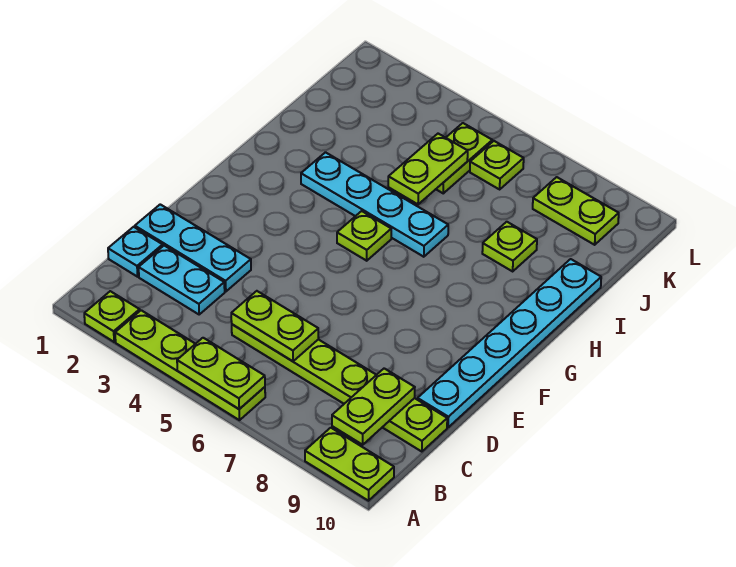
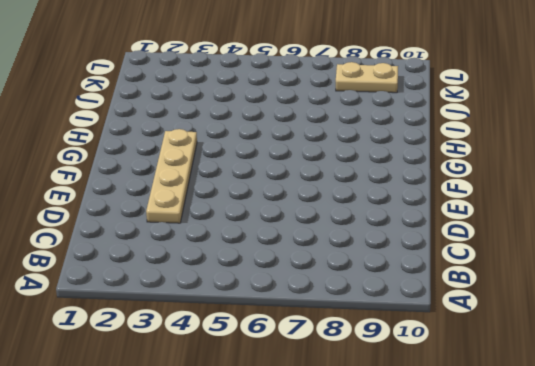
tan 1x4 plate [146,129,197,223] -> cyan 1x3 plate [135,204,251,292]
tan 1x2 plate [336,62,398,93] -> lime 1x2 plate [533,177,619,245]
none -> lime 1x1 plate [84,291,140,342]
none -> lime 1x4 plate [115,310,265,420]
none -> lime 1x2 plate [305,428,394,501]

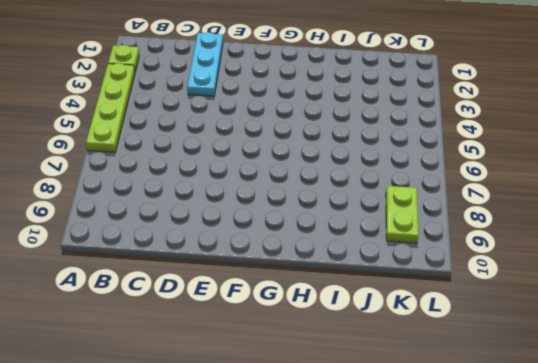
none -> lime 1x2 plate [305,428,394,501]
none -> cyan 1x1 plate [108,227,163,277]
none -> cyan 1x2 plate [139,246,225,314]

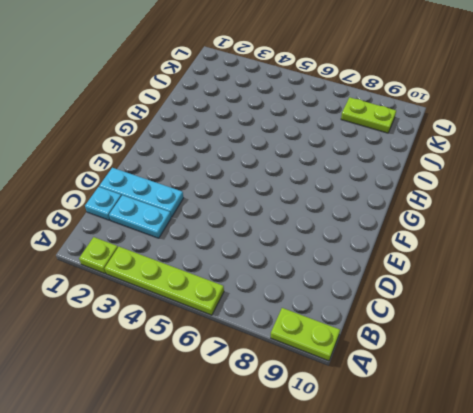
none -> lime 1x6 plate [232,324,447,452]
none -> cyan 1x6 plate [418,259,601,427]
none -> lime 1x1 plate [337,211,391,261]

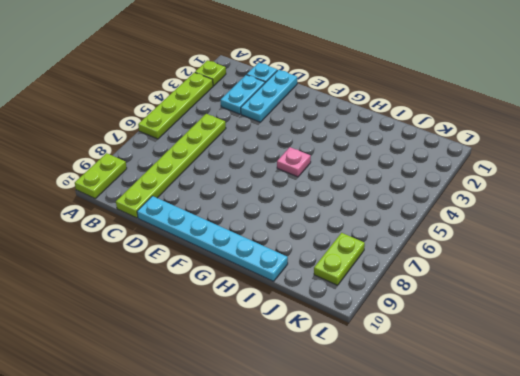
pink 1x1 plate [277,147,311,177] -> lime 1x1 plate [337,211,391,261]
none -> cyan 1x4 plate [301,152,448,257]
none -> lime 1x1 plate [482,222,537,271]
none -> lime 1x2 plate [436,123,492,193]

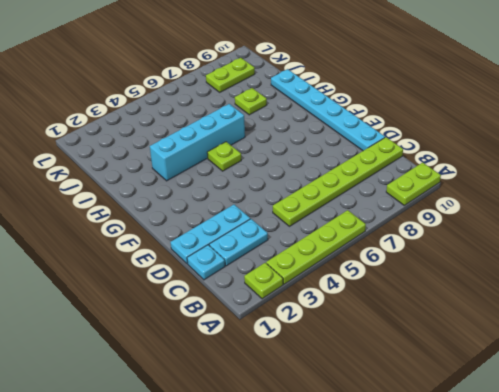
cyan 1x4 brick [150,104,245,181] -> cyan 1x4 plate [301,152,448,257]
none -> lime 1x2 plate [436,123,492,193]
none -> lime 1x1 plate [470,141,524,189]
none -> lime 1x2 plate [177,338,265,409]

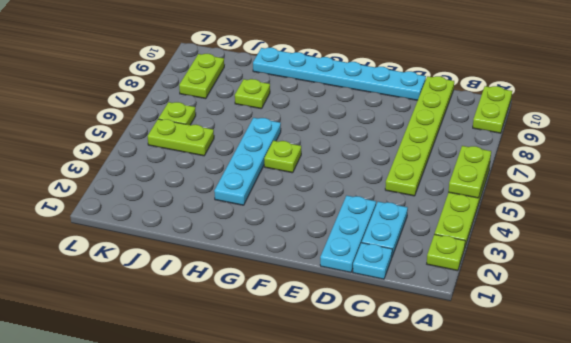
none -> lime 1x2 plate [332,368,415,445]
none -> lime 1x2 plate [231,291,319,361]
none -> lime 1x2 plate [388,134,468,204]

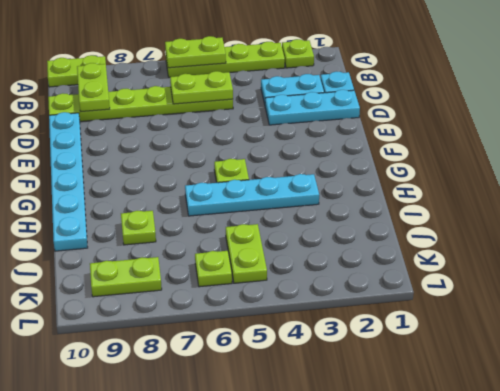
none -> lime 1x2 plate [388,134,468,204]

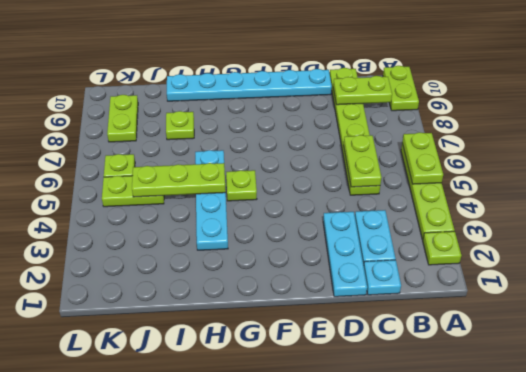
lime 1x3 plate [132,163,226,197] -> lime 1x2 plate [388,134,468,204]

